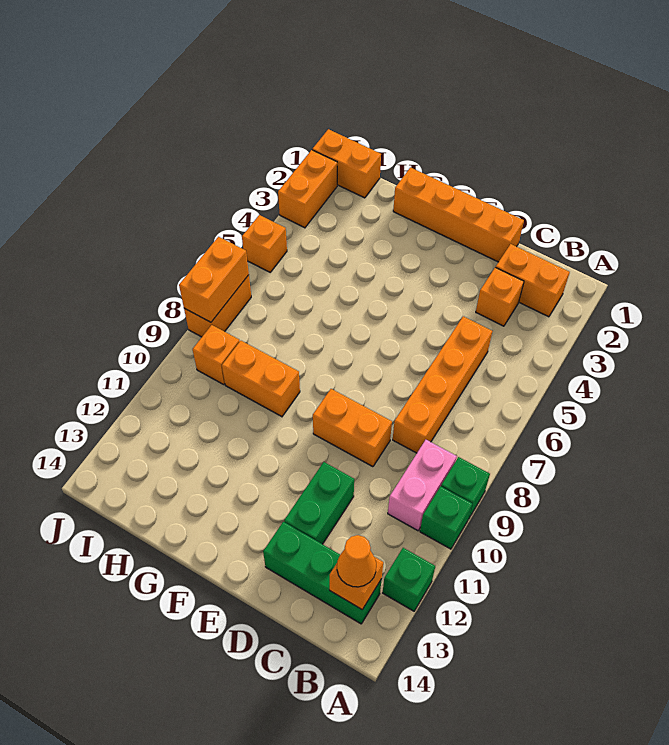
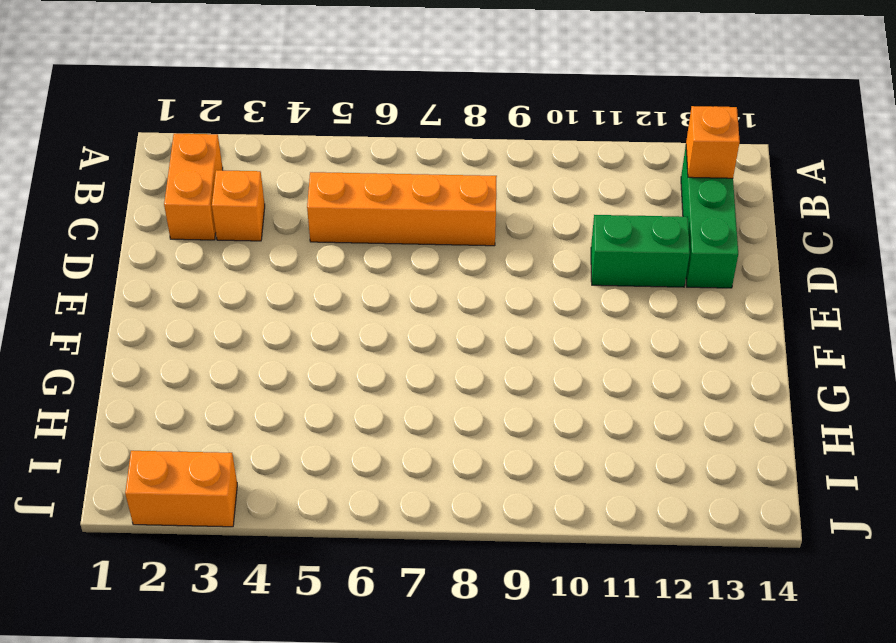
none -> green 1x1 brick [441,457,490,519]
none -> green 1x1 brick [420,486,472,549]
none -> green 1x1 brick [383,548,435,611]

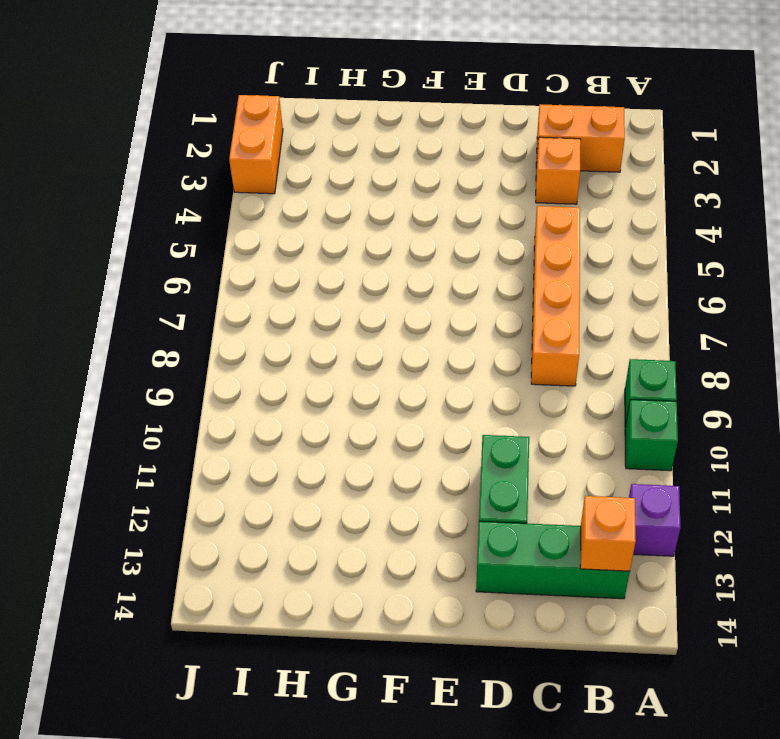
purple 1x1 brick [629,484,681,556] -> green 1x1 brick [383,548,435,611]
none -> pink 1x2 brick [388,440,457,531]
none -> orange 1x4 brick [393,167,524,262]
none -> orange 1x2 brick [313,389,392,467]

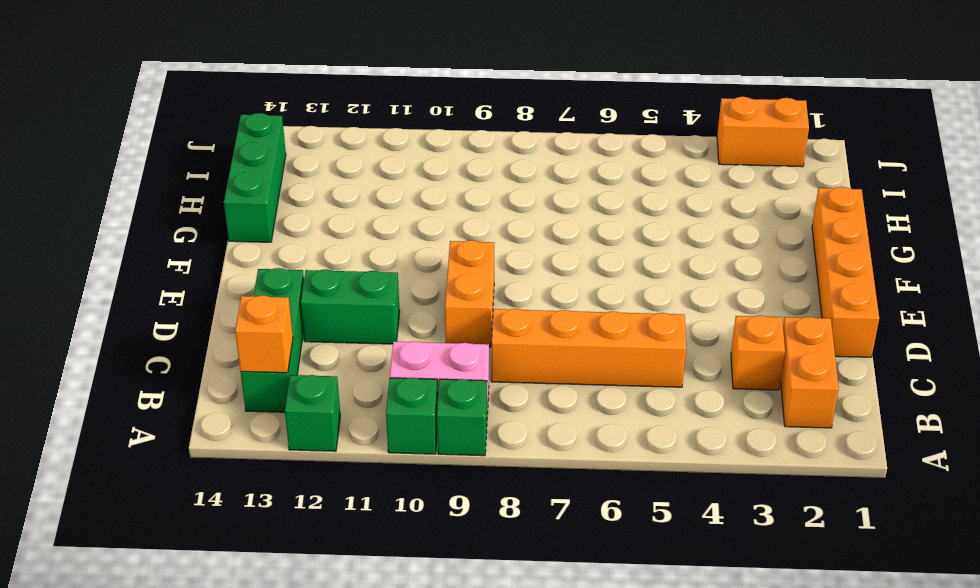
green 1x3 brick [224,113,286,242] -> none
none -> orange 1x2 brick [222,341,300,417]
none -> orange 1x2 brick [312,129,381,198]
none -> orange 1x1 brick [193,325,240,385]

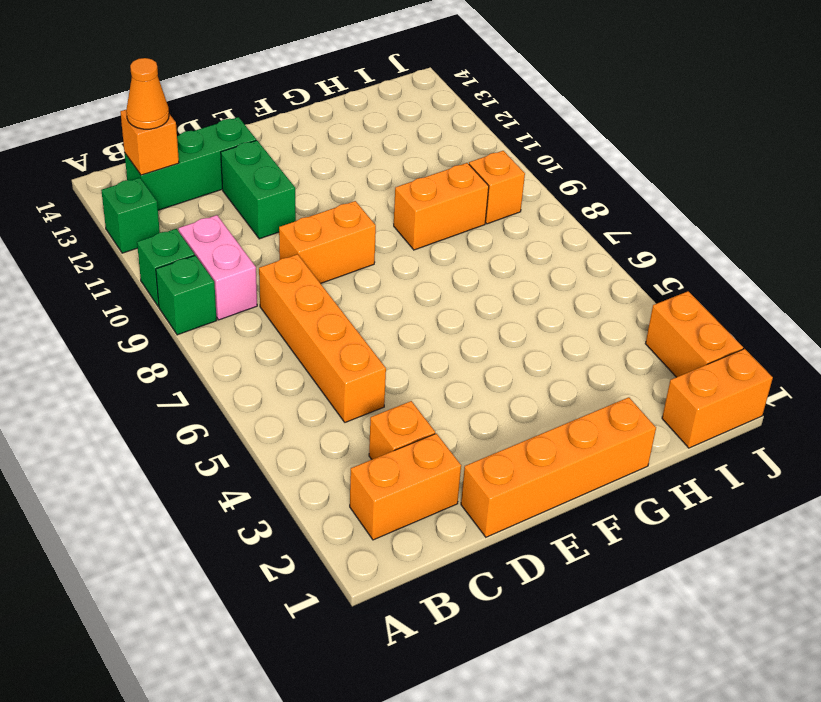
none -> orange 1x1 brick [242,215,287,272]
none -> orange 1x2 brick [184,275,251,337]
none -> orange 1x2 brick [179,237,249,322]

